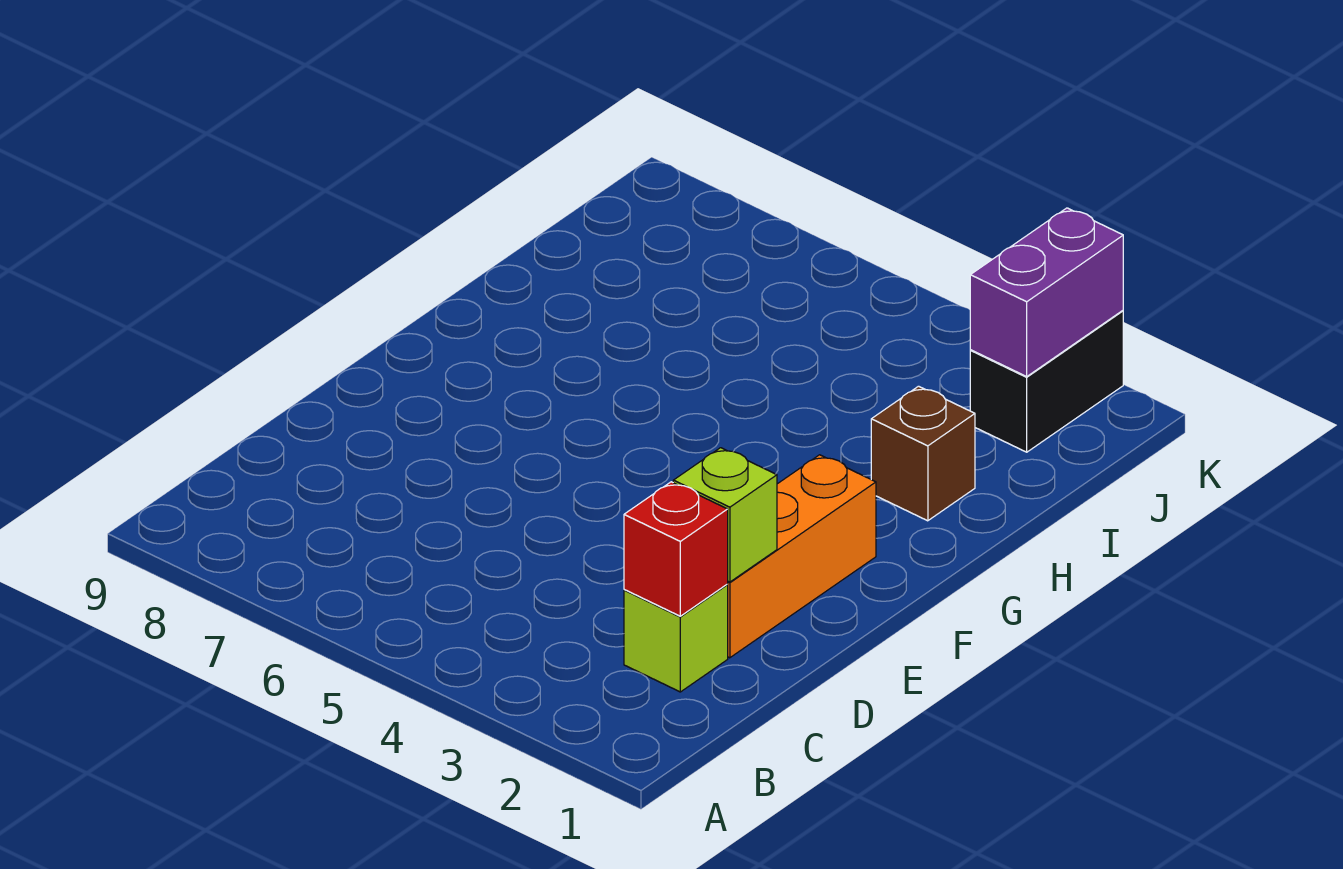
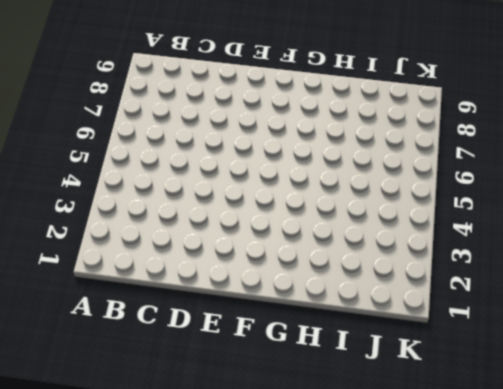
none -> lime 1x1 brick [624,585,728,692]
none -> orange 1x3 brick [727,455,876,658]

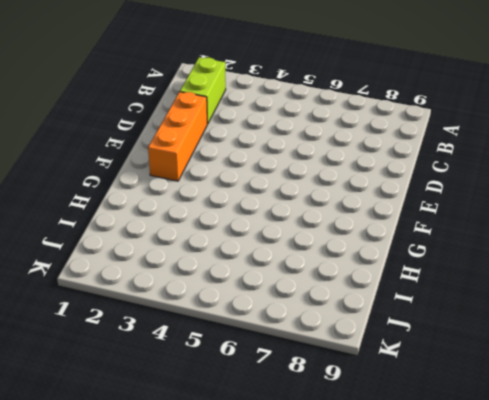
lime 1x2 brick [180,57,226,124] -> lime 1x1 brick [624,585,728,692]
none -> brown 1x1 brick [871,386,975,521]
none -> black 1x2 brick [970,311,1123,452]

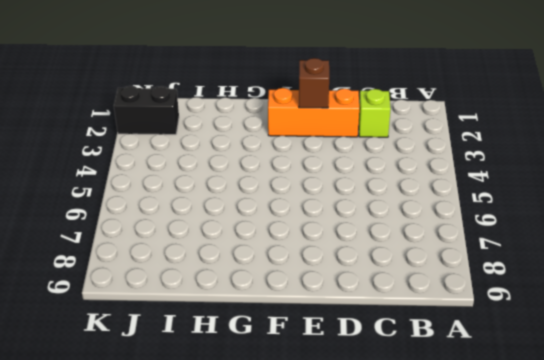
brown 1x1 brick [299,58,329,108] -> brown 1x1 brick moved to [871,386,975,521]
none -> red 1x1 brick [624,482,728,616]
none -> lime 1x1 brick [673,448,777,582]

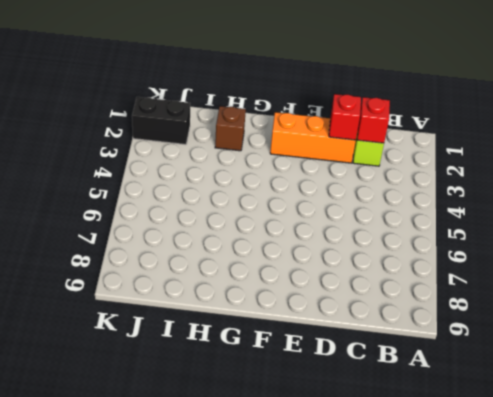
red 1x1 brick [329,94,361,140] -> lime 1x1 brick [673,448,777,582]
none -> purple 1x2 brick [970,208,1123,376]

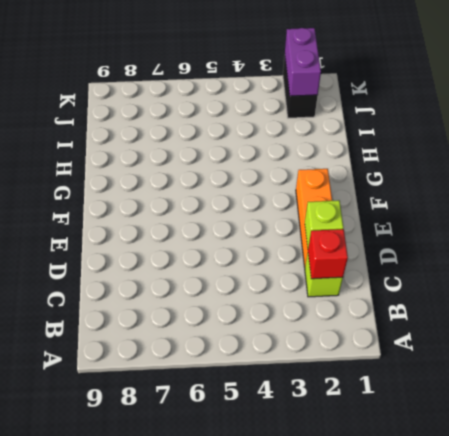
none -> brown 1x1 brick [871,386,975,521]

